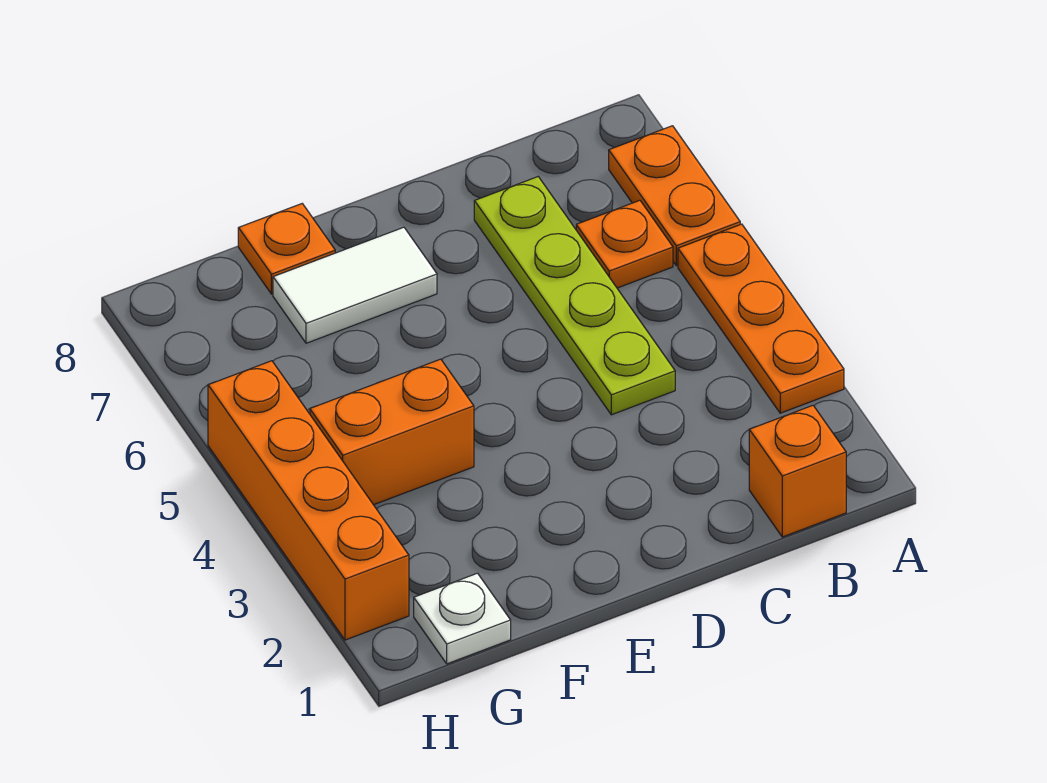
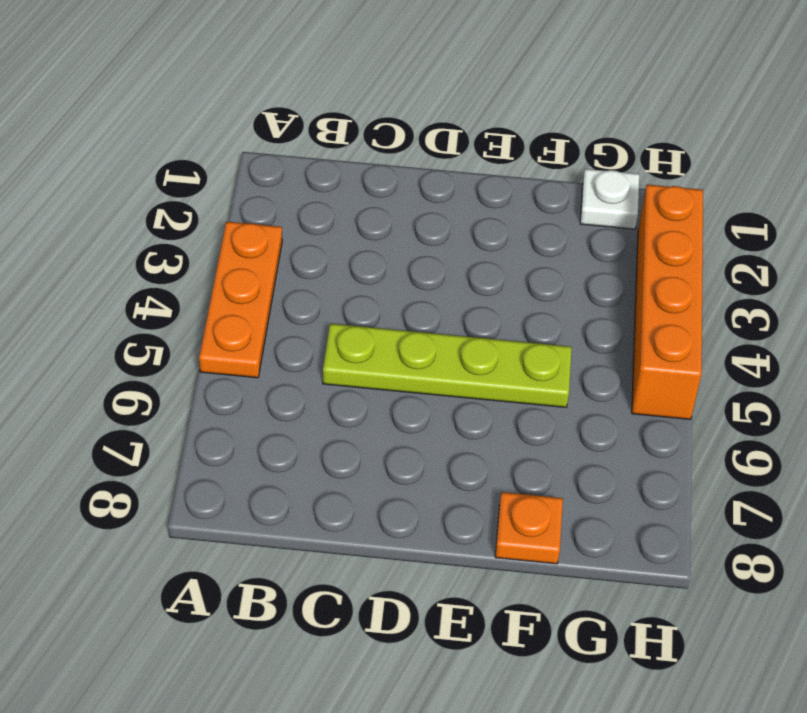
lime 1x4 plate [323,324,572,407] -> lime 1x4 plate turned to [474,177,675,415]
none -> orange 1x2 plate [609,126,740,266]
none -> orange 1x1 brick [749,405,846,537]

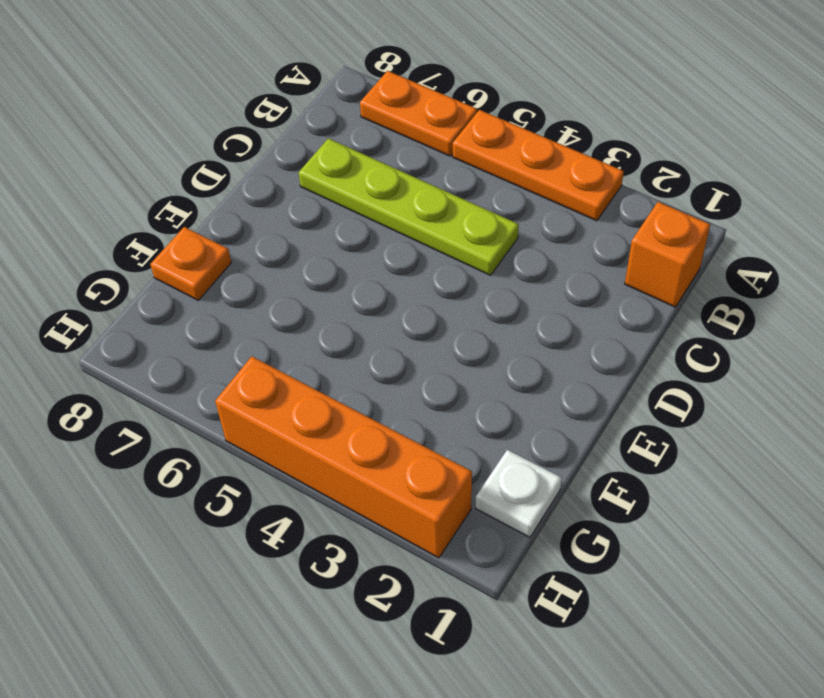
none -> orange 1x1 plate [576,200,673,288]
none -> white 1x2 tile [273,227,437,343]

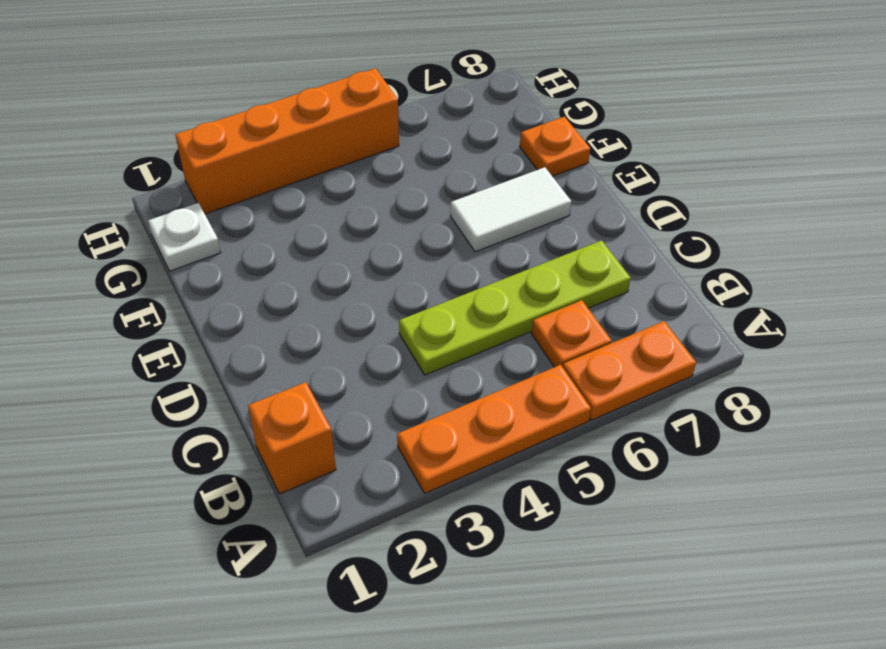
white 1x2 tile [451,167,571,252] -> white 1x2 tile turned to [273,227,437,343]
none -> orange 1x2 brick [310,359,474,505]

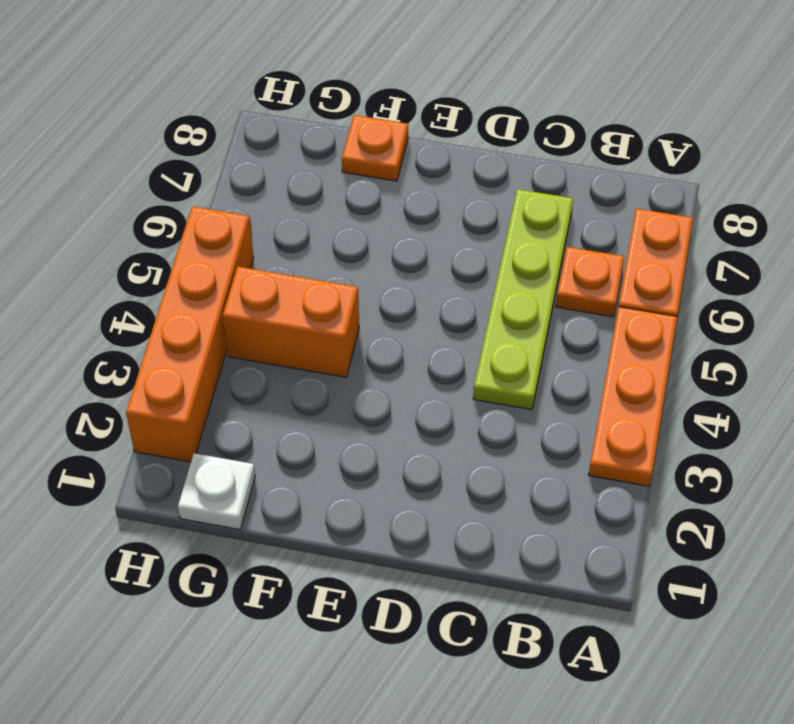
none -> orange 1x1 brick [749,405,846,537]
none -> white 1x2 tile [273,227,437,343]

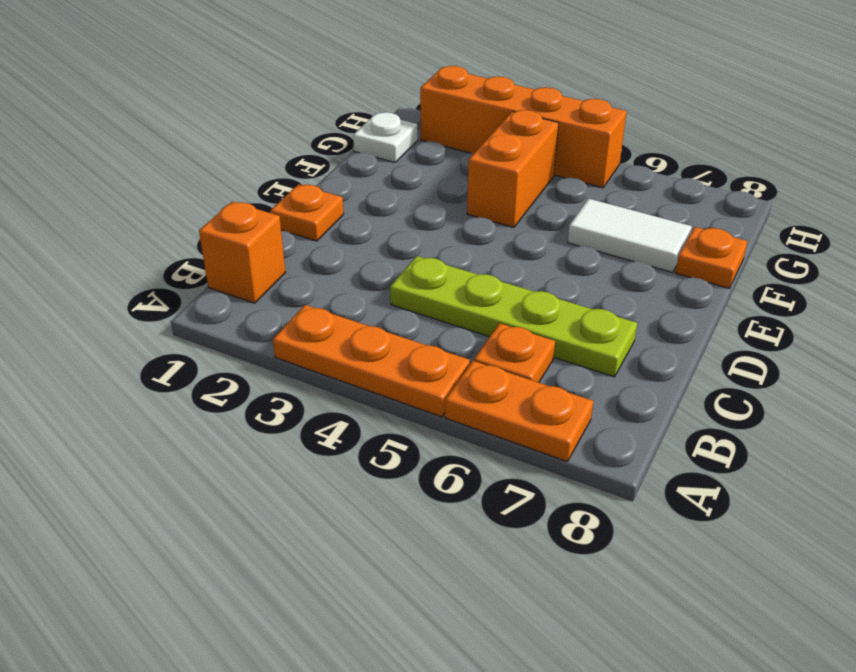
orange 1x1 plate [271,184,344,241] -> none
white 1x2 tile [568,199,692,272] -> white 1x2 tile turned to [273,227,437,343]

